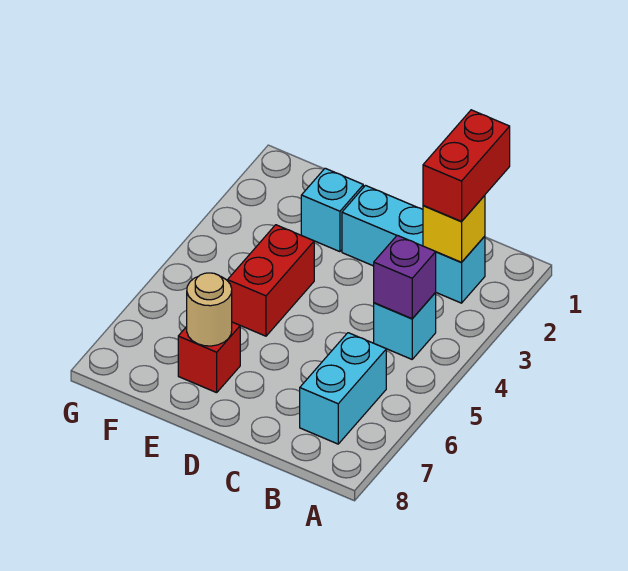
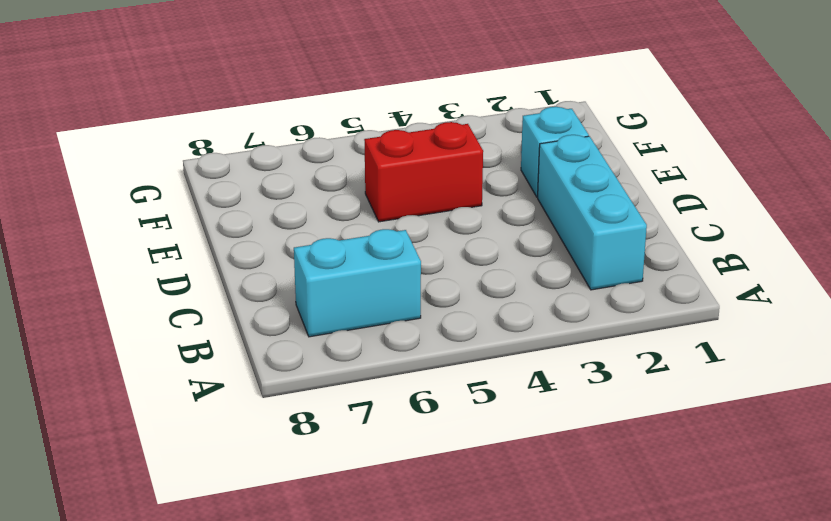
none -> cyan 1x1 brick [374,293,436,359]
none -> red 1x1 brick [178,322,240,393]

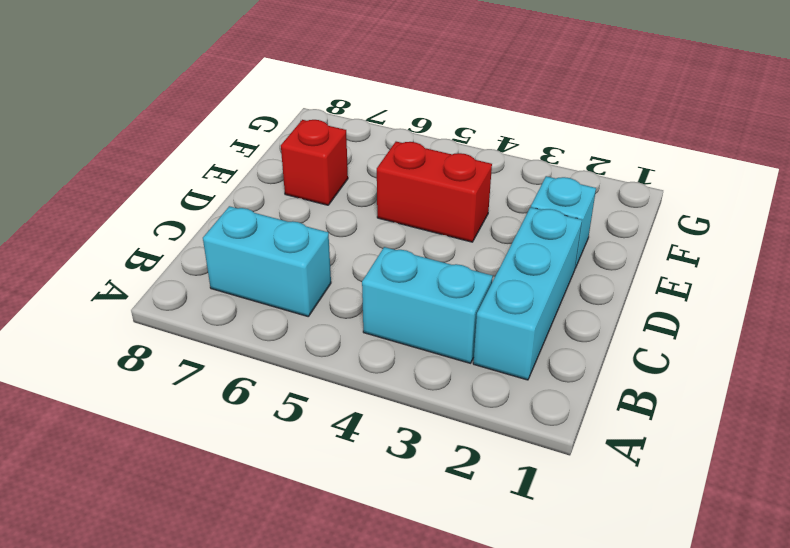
cyan 1x2 brick [362,247,493,363] -> cyan 1x1 brick [374,293,436,359]
none -> yellow 1x1 brick [423,195,485,262]
none -> purple 1x1 brick [374,235,436,319]

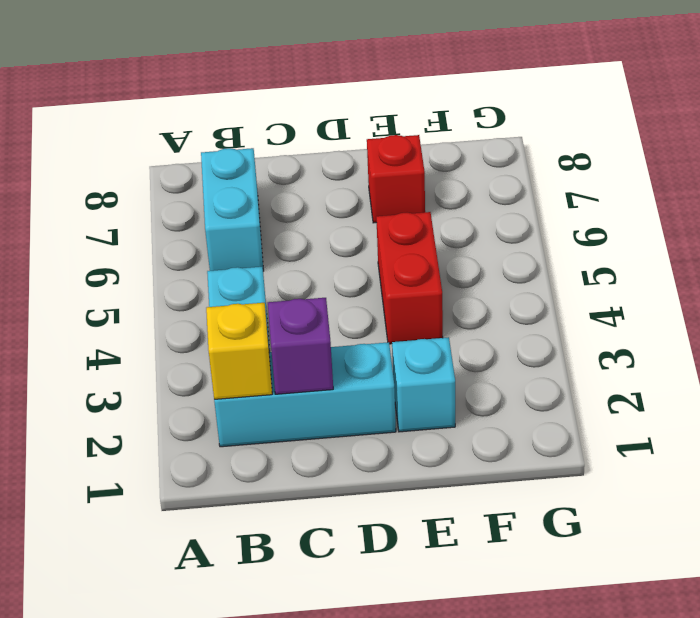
purple 1x1 brick [268,298,333,394] -> purple 1x1 brick moved to [374,235,436,319]
none -> tan 1x1 round brick [187,273,232,346]
none -> red 1x2 brick [423,110,510,221]

